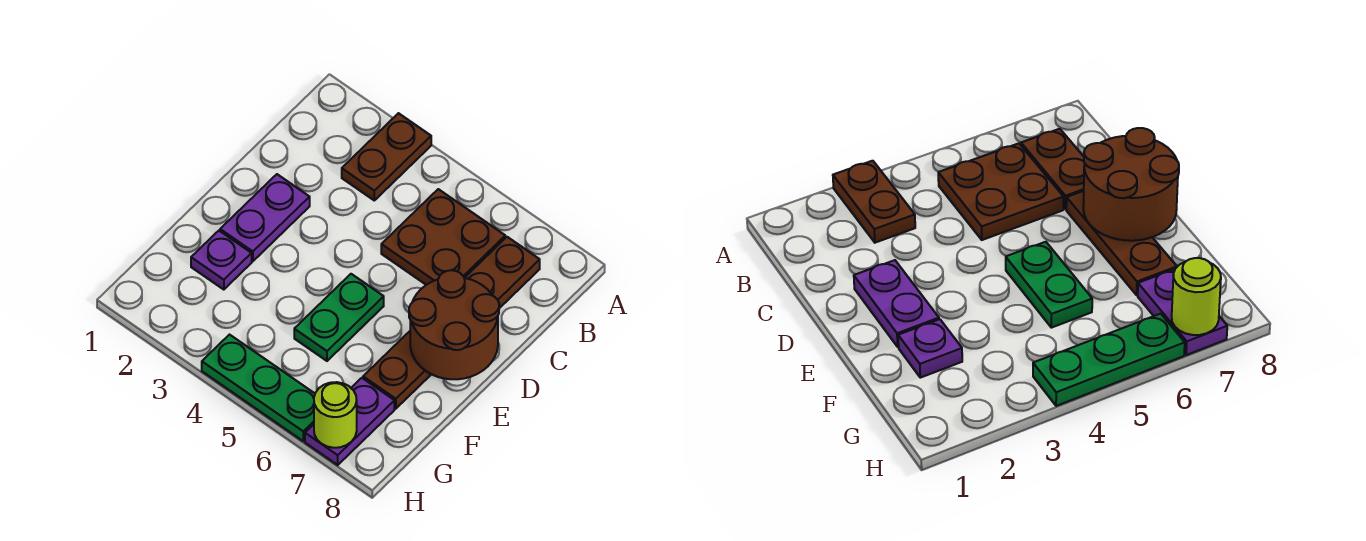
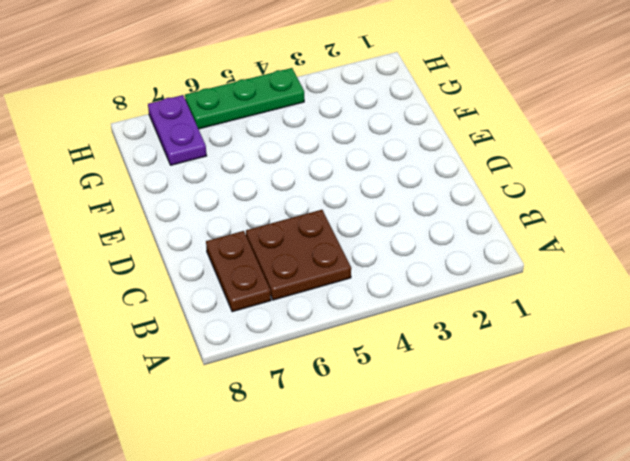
none -> brown 1x2 plate [342,113,431,200]
none -> purple 1x2 plate [220,174,310,261]

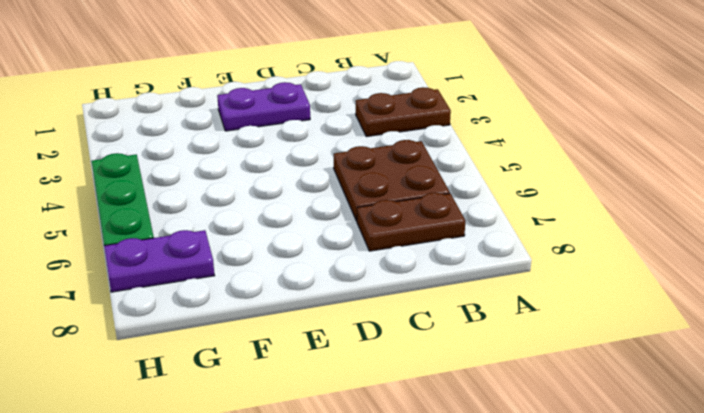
none -> brown 1x3 plate [363,331,431,409]
none -> green 1x2 plate [294,274,384,361]

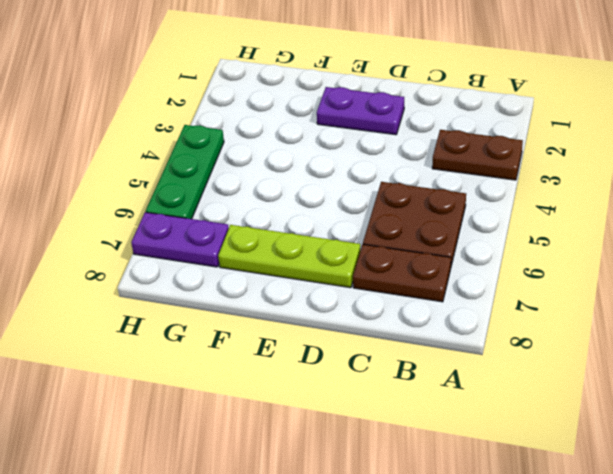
lime 1x3 plate [218,225,360,288] -> brown 1x3 plate [363,331,431,409]
none -> green 1x2 plate [294,274,384,361]
none -> purple 1x1 plate [191,231,252,290]

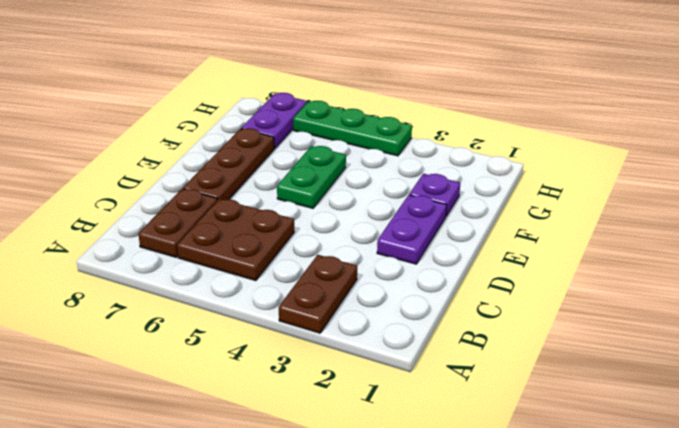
none -> brown 2x2 round brick [409,270,499,379]
none -> lime 1x1 round brick [314,382,357,448]

